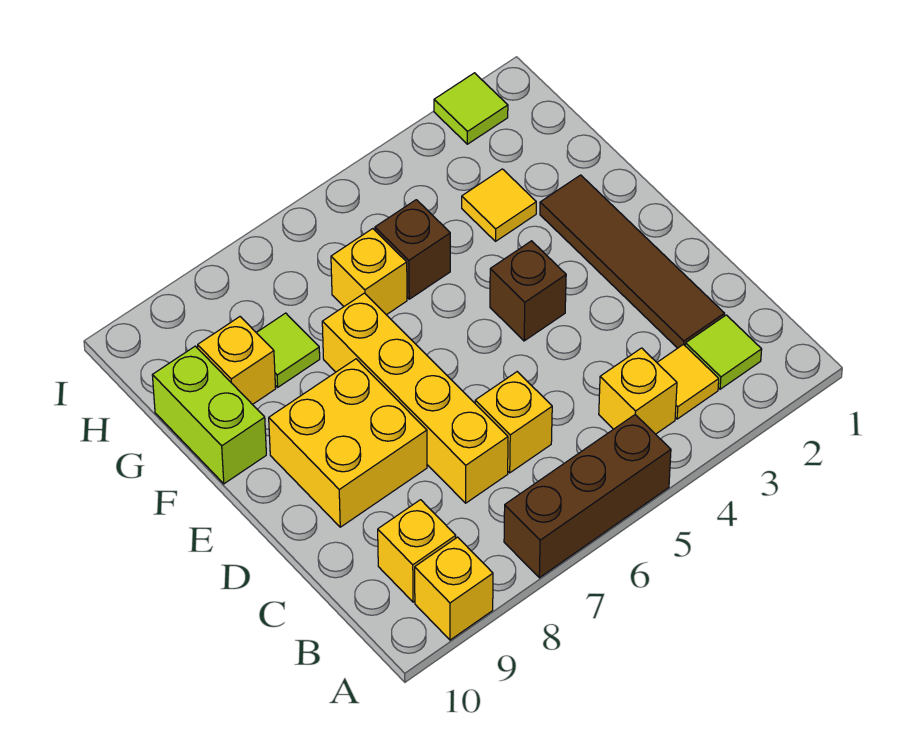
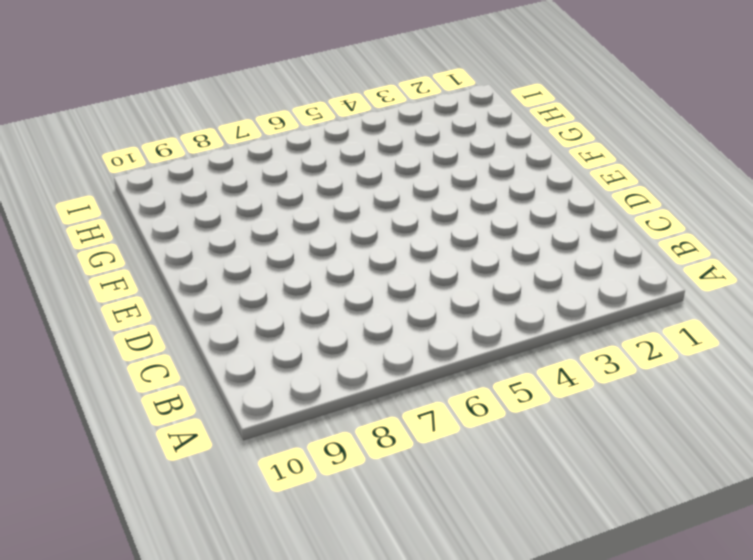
none -> brown 1x3 brick [504,415,671,578]
none -> yellow 1x1 brick [415,537,493,640]
none -> lime 1x1 tile [685,315,762,389]

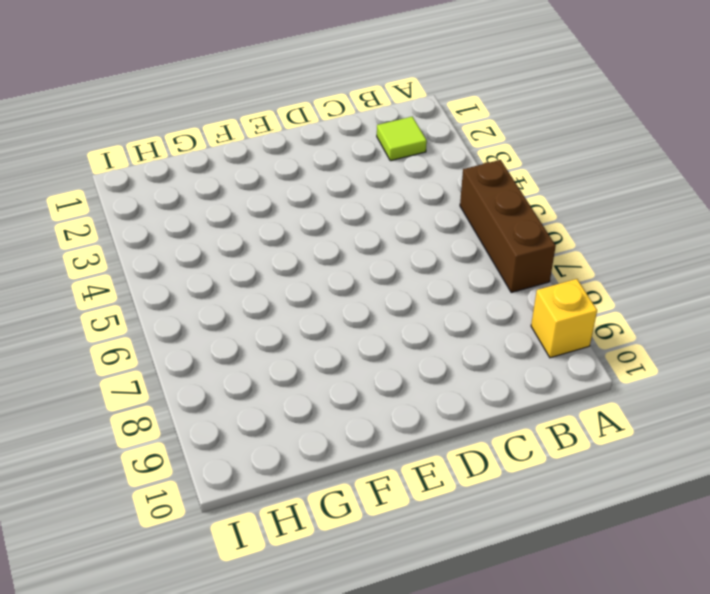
none -> yellow 1x1 tile [657,344,719,419]
none -> yellow 1x1 brick [599,348,677,434]
none -> yellow 1x1 brick [378,500,456,602]

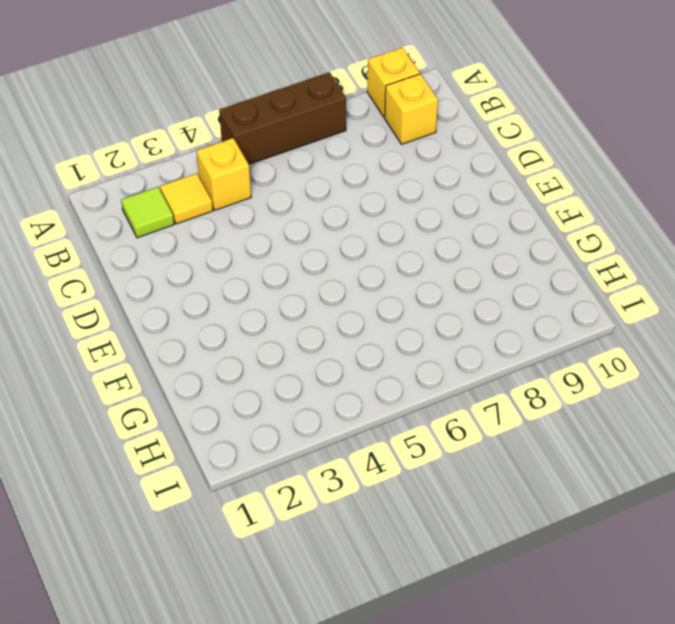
none -> brown 1x4 tile [540,175,724,348]
none -> yellow 1x1 brick [475,372,552,473]
none -> yellow 1x4 brick [322,293,508,503]

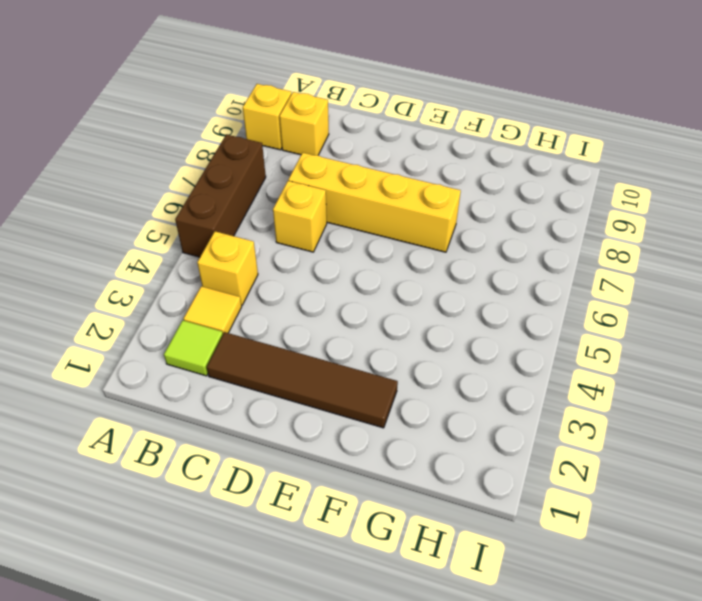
none -> yellow 2x2 brick [269,359,427,527]
none -> brown 1x1 brick [490,241,566,341]
none -> lime 1x2 brick [152,346,266,484]

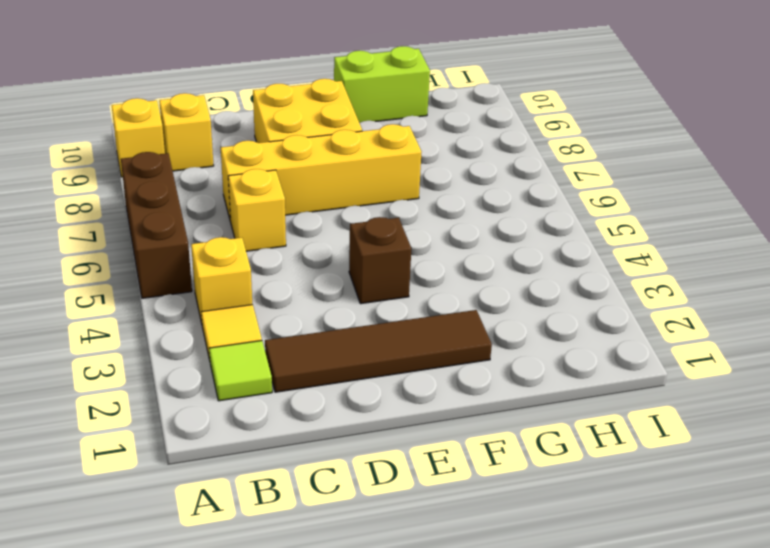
none -> yellow 1x1 tile [462,169,536,241]
none -> brown 1x1 brick [375,200,450,299]
none -> yellow 1x1 brick [331,229,407,315]

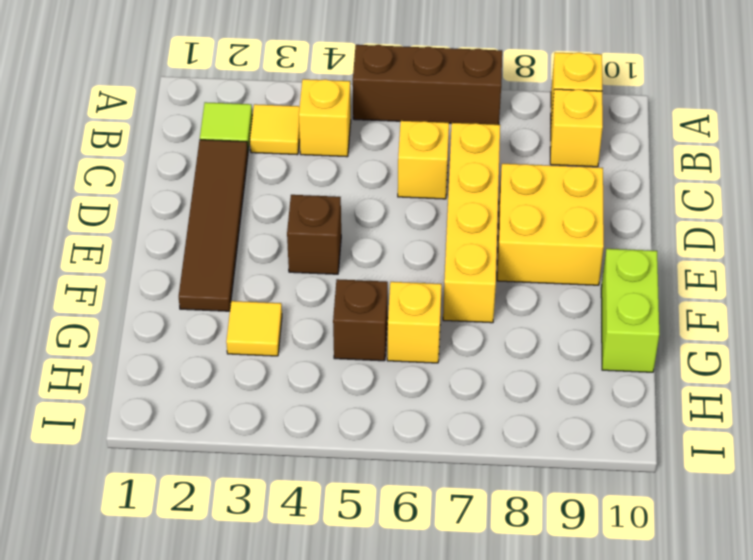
none -> lime 1x1 tile [256,313,320,387]
none -> yellow 1x1 brick [198,317,276,405]
none -> lime 1x1 tile [434,73,508,144]

